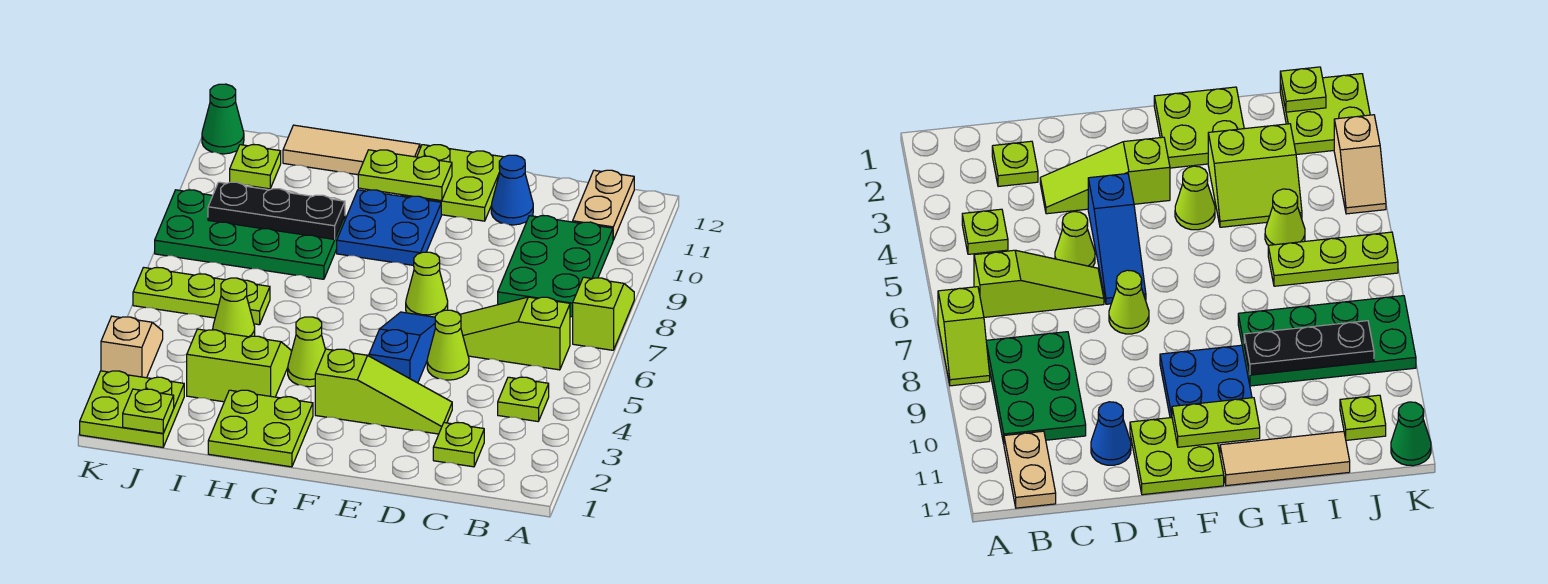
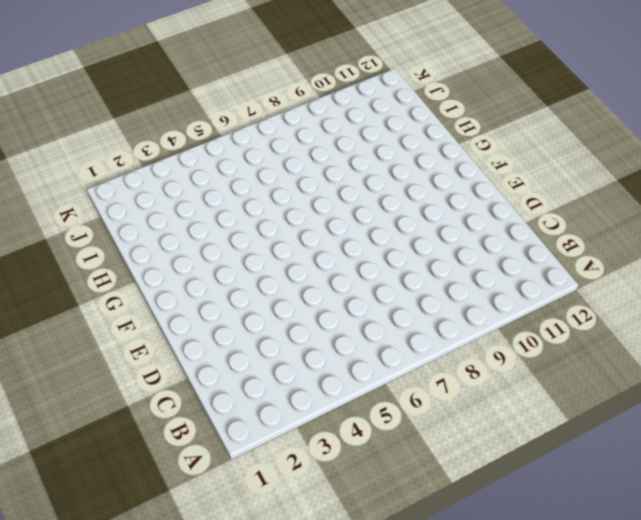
none -> lime 1x2 slope [573,277,634,350]
none -> lime 1x1 plate [498,377,549,421]
none -> lime 1x3 slope [460,297,570,370]

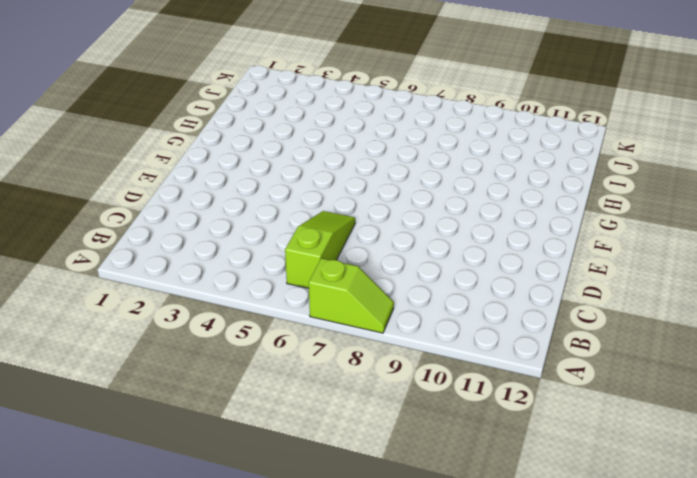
none -> lime 1x1 plate [498,377,549,421]
none -> green 2x3 plate [498,216,613,317]
none -> tan 1x2 plate [573,170,634,240]

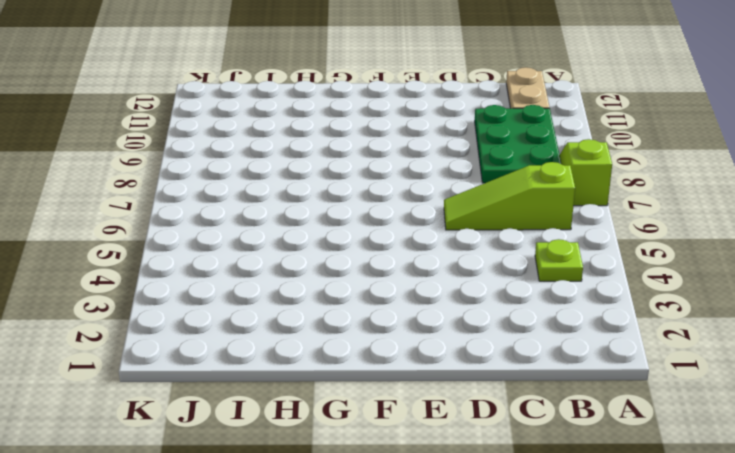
none -> lime 1x1 plate [433,423,484,467]
none -> lime 1x3 slope [315,349,452,434]
none -> lime 1x1 cone [427,310,469,380]

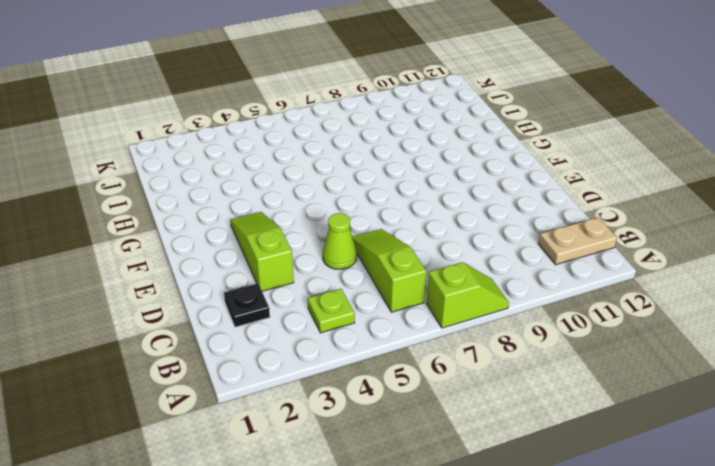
black 1x1 plate [224,283,270,327] -> lime 1x1 plate [433,423,484,467]
lime 1x3 slope [230,212,294,291] -> lime 1x3 slope turned to [315,349,452,434]
none -> green 2x3 plate [498,216,613,317]
none -> blue 1x1 cone [491,155,533,225]
none -> blue 1x3 slope [369,312,435,383]

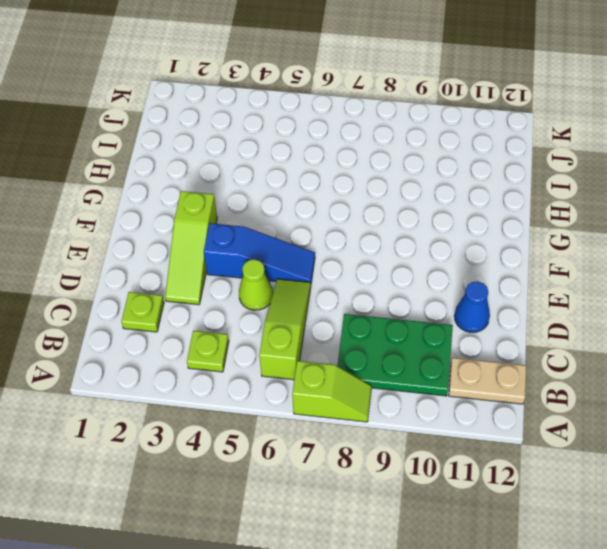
none -> lime 1x1 cone [406,252,448,317]
none -> lime 2x2 plate [401,145,503,221]
none -> blue 2x2 plate [337,190,441,265]

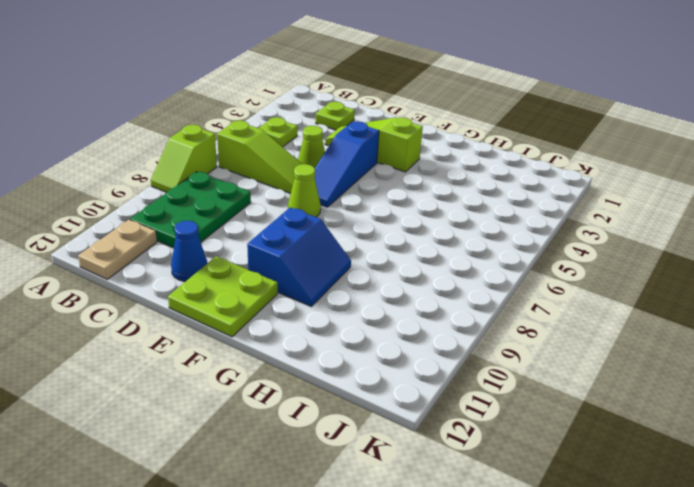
blue 2x2 slope [247,208,351,307] -> blue 2x2 plate [337,190,441,265]
none -> lime 2x2 plate [208,390,313,467]
none -> lime 1x1 cone [288,317,325,387]
none -> tan 1x3 tile [283,125,420,175]

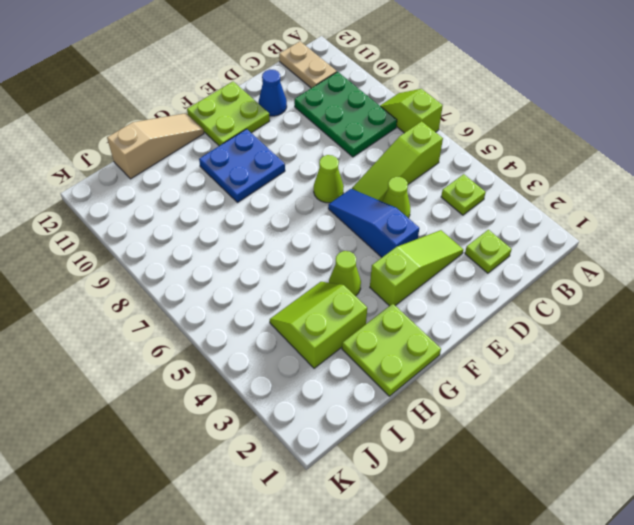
tan 1x3 slope [107,113,204,179] -> tan 1x3 tile [283,125,420,175]
none -> green 2x4 plate [155,190,345,279]
none -> lime 1x1 cone [213,278,255,337]
none -> lime 1x3 plate [133,267,270,325]

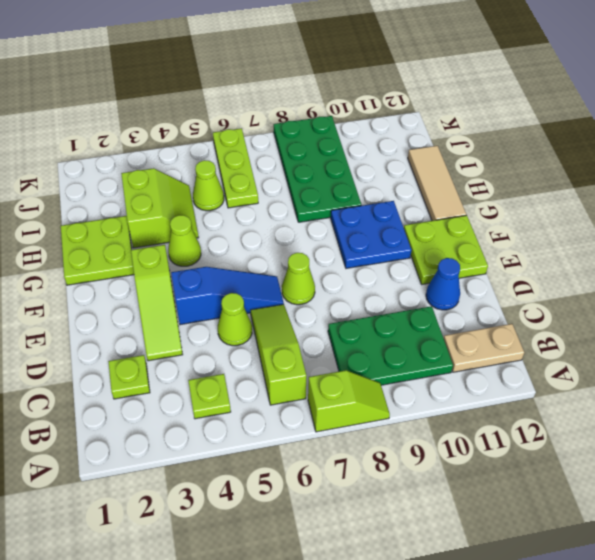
none -> lime 2x2 plate [80,371,184,447]
none -> lime 1x1 plate [230,145,281,189]
none -> tan 1x2 slope [101,316,163,378]

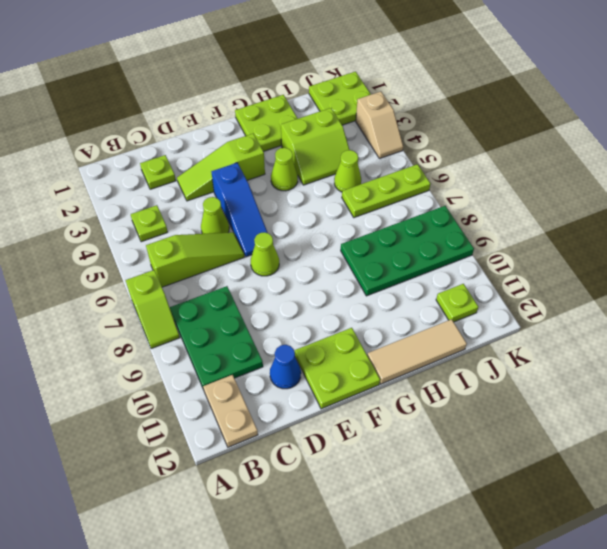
none -> blue 2x2 plate [337,190,441,265]
none -> green 1x1 cone [202,84,244,154]
none -> lime 1x2 plate [358,150,452,201]

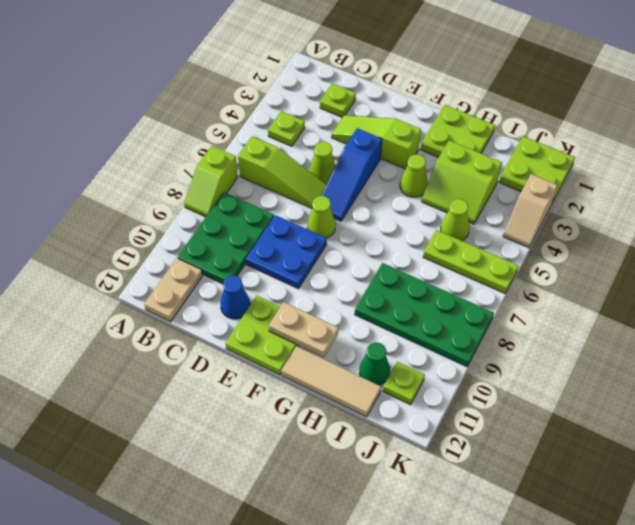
blue 2x2 plate [246,215,327,289] -> blue 2x2 plate moved to [337,190,441,265]
tan 1x2 plate [269,302,339,357] -> lime 1x2 plate [358,150,452,201]
green 1x1 cone [359,342,390,385] -> green 1x1 cone moved to [202,84,244,154]
none -> black 1x3 plate [208,182,345,239]
none -> lime 1x1 plate [123,389,174,433]

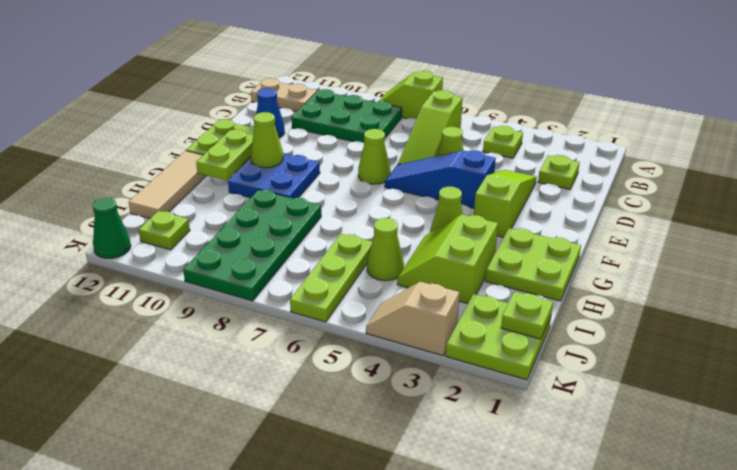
lime 1x1 cone [250,112,283,168] -> none
none -> black 1x3 plate [208,182,345,239]

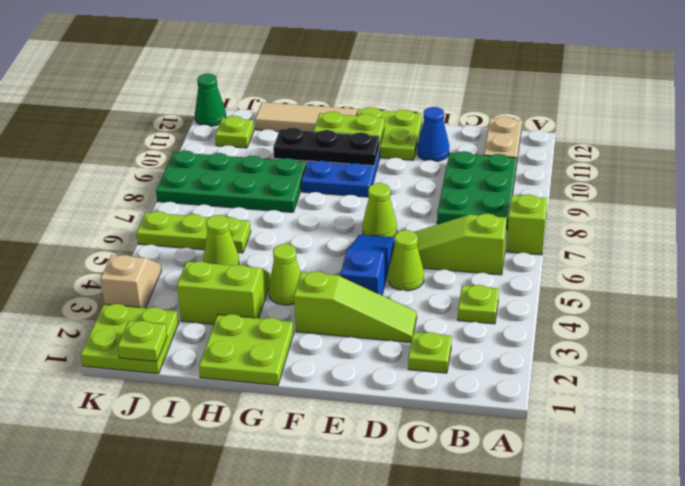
black 1x3 plate [273,128,379,166] -> black 1x3 plate moved to [208,182,345,239]

